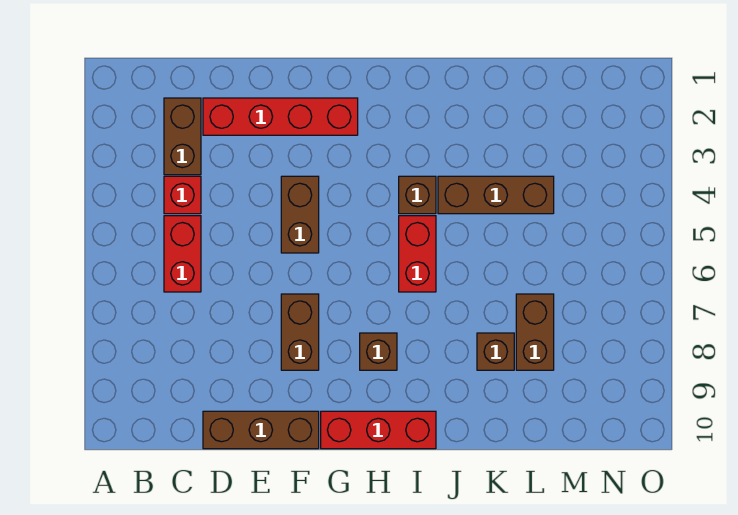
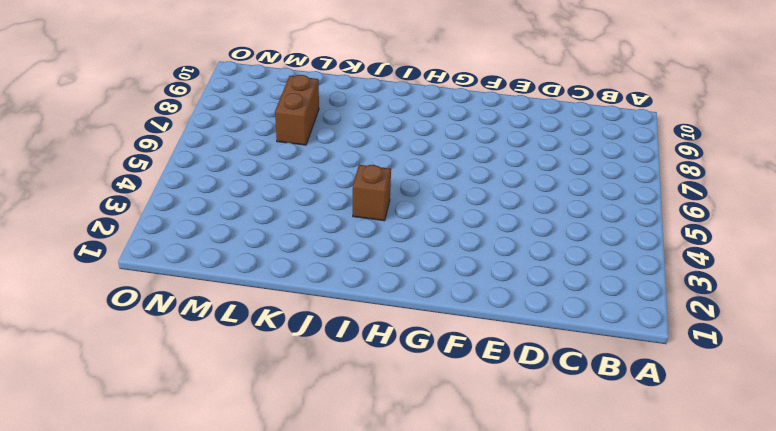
none -> brown 1x2 brick [164,98,201,175]
none -> red 1x1 brick [164,176,201,214]
none -> red 1x2 brick [164,216,201,292]

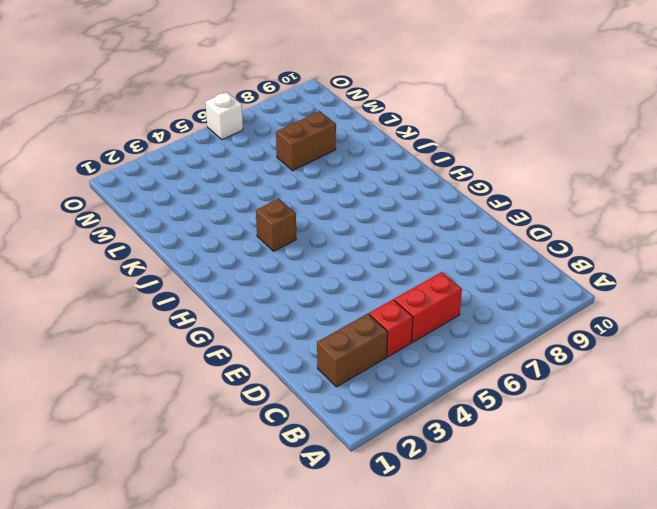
white 1x1 brick [205,92,243,140] -> none
none -> red 1x4 brick [203,98,358,135]
none -> brown 1x3 brick [203,411,319,449]
none -> brown 1x2 brick [281,176,319,253]

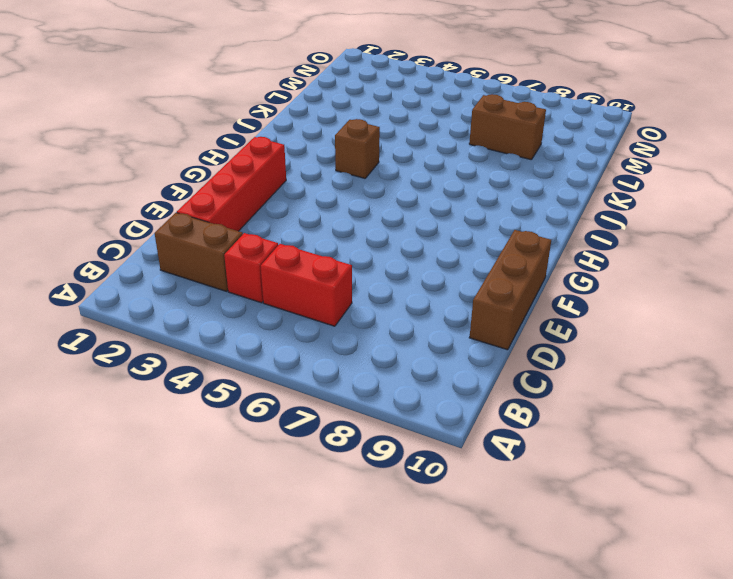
none -> brown 1x2 brick [281,176,319,253]
none -> brown 1x2 brick [281,294,319,370]
none -> red 1x3 brick [321,411,436,449]

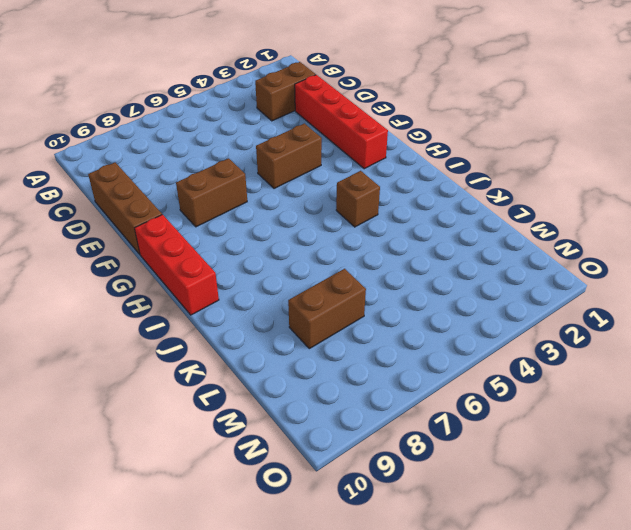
none -> red 1x1 brick [164,176,201,214]
none -> red 1x2 brick [164,216,201,292]
none -> brown 1x1 brick [360,333,397,370]

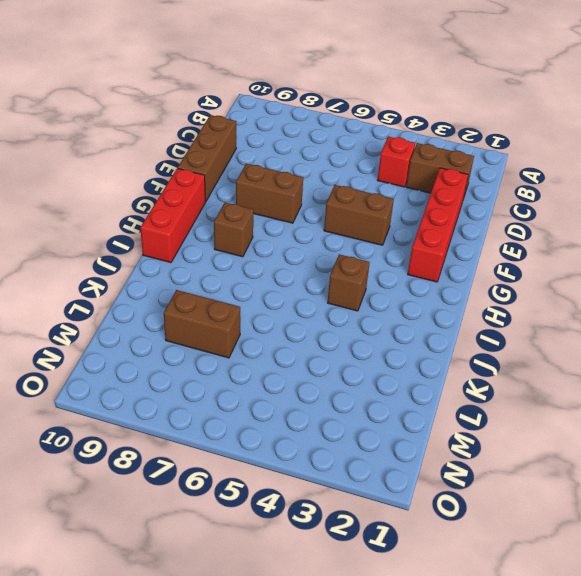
none -> red 1x2 brick [164,216,201,292]
none -> red 1x2 brick [399,216,436,292]
none -> brown 1x3 brick [438,176,554,214]

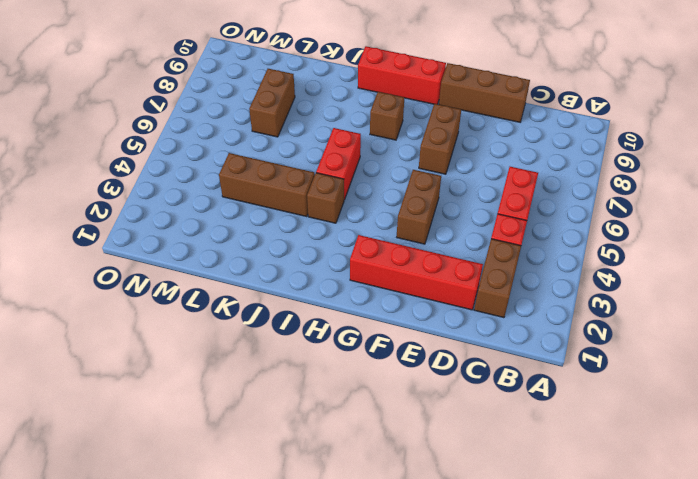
none -> brown 1x1 brick [477,333,514,370]

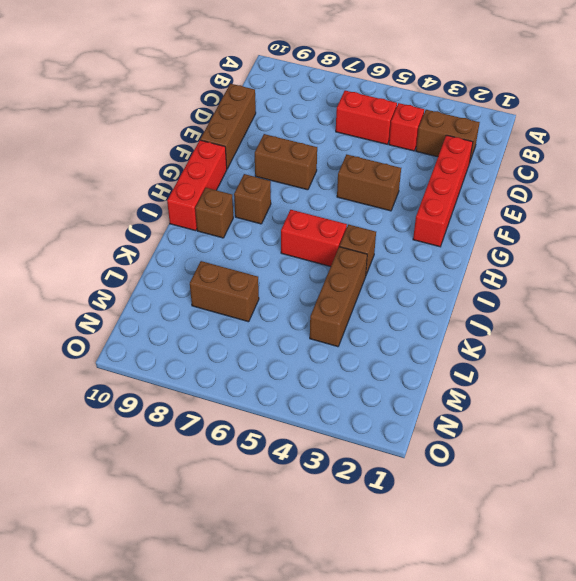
brown 1x1 brick [195,188,233,238] -> brown 1x1 brick moved to [477,333,514,370]

